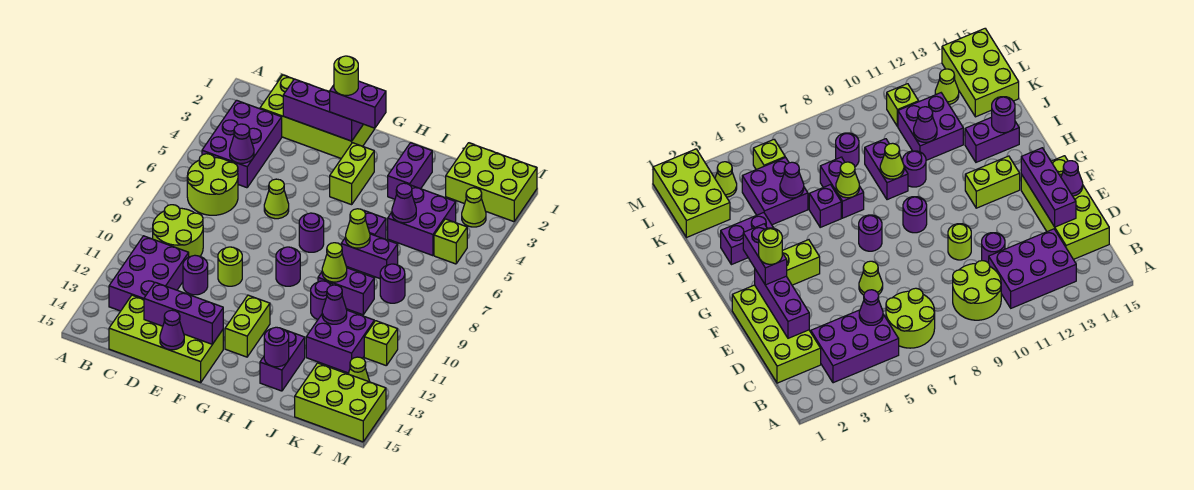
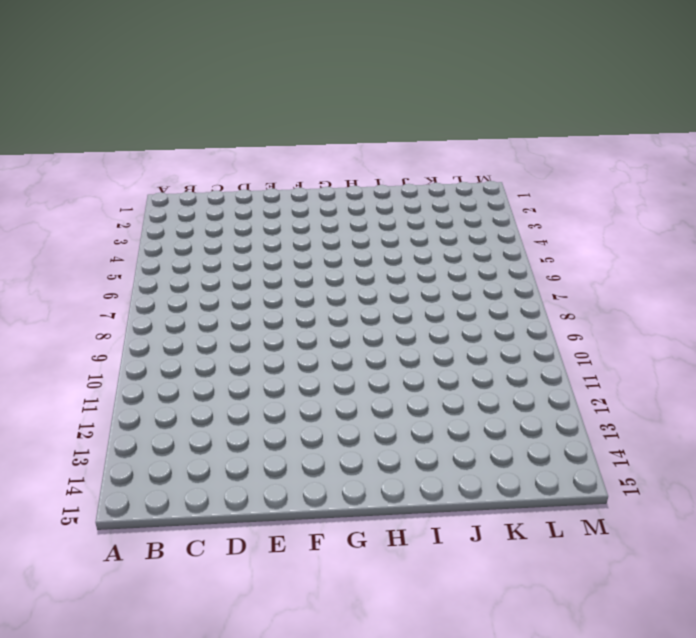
none -> purple 2x3 brick [202,100,282,188]
none -> lime 2x2 round brick [187,154,238,215]
none -> lime 2x2 round brick [153,205,203,257]
none -> purple 2x3 brick [109,236,189,311]

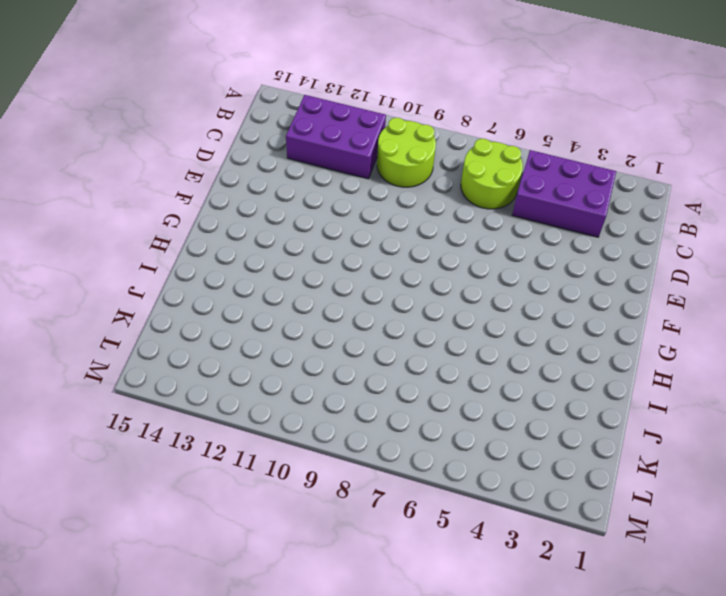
none -> lime 2x4 brick [260,75,374,158]
none -> lime 2x4 brick [109,295,223,382]
none -> purple 1x1 round brick [183,255,208,295]
none -> lime 1x1 cone [264,179,289,219]

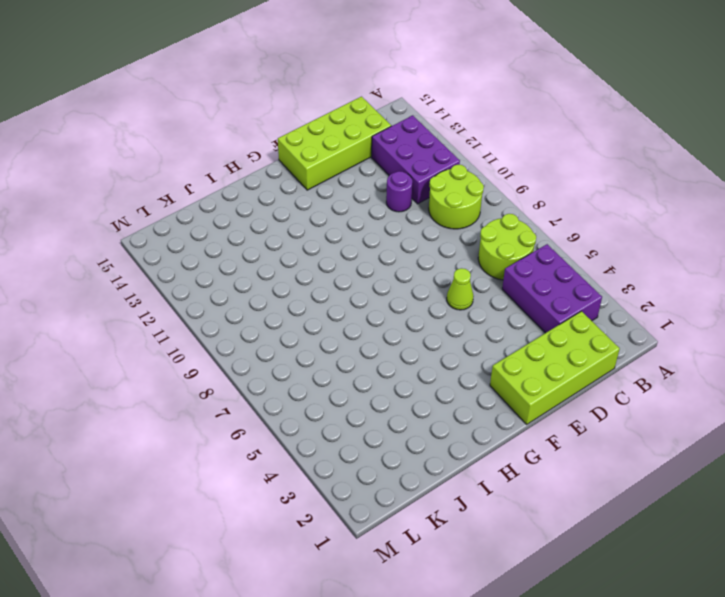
none -> lime 1x1 round brick [218,247,242,286]
none -> lime 1x2 brick [330,143,374,205]
none -> purple 1x1 round brick [299,213,324,252]
none -> purple 1x1 round brick [276,247,300,286]

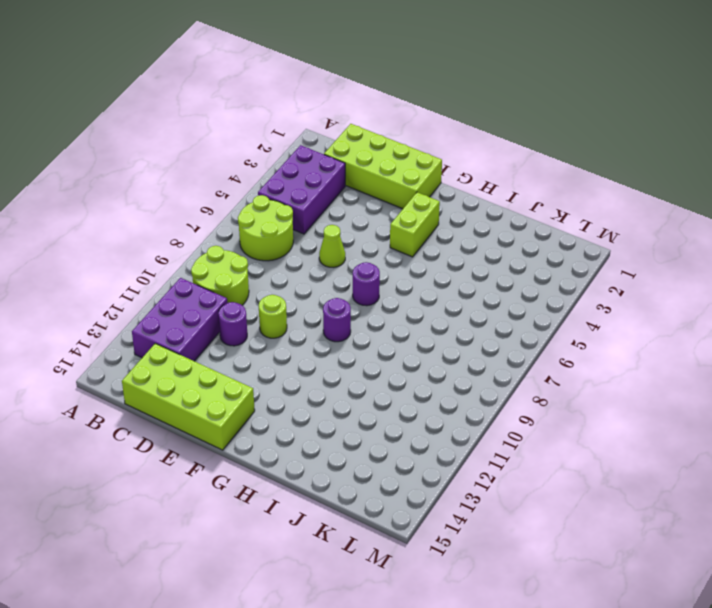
none -> lime 1x2 brick [225,295,270,357]
none -> purple 1x2 brick [388,143,432,199]
none -> purple 1x1 brick [364,211,386,240]
none -> purple 1x2 brick [341,234,398,279]

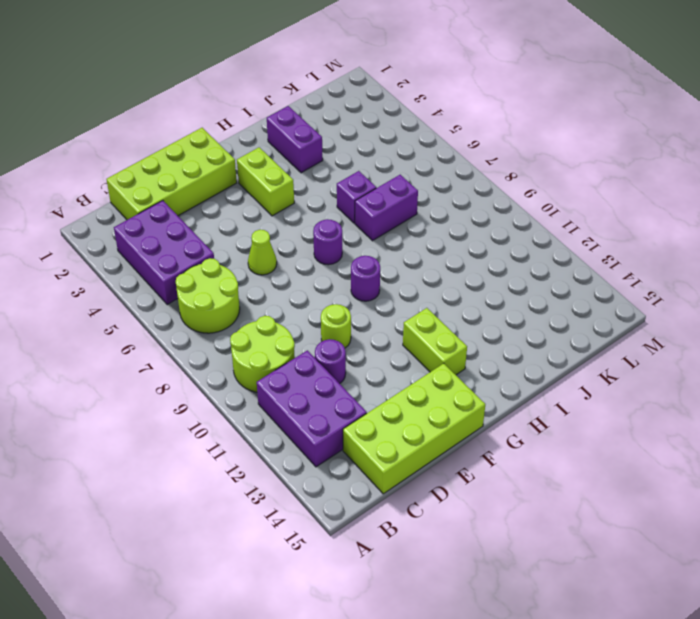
none -> purple 1x2 brick [318,268,374,315]
none -> purple 1x1 round brick [311,281,332,319]
none -> purple 1x2 brick [260,330,305,391]
none -> purple 2x2 brick [388,185,456,256]

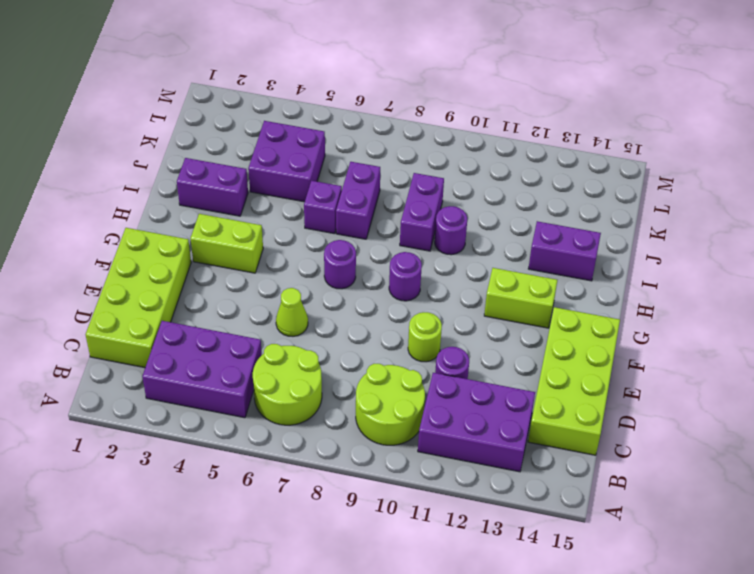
none -> purple 2x2 brick [306,310,374,373]
none -> lime 2x3 brick [446,143,537,222]
none -> purple 1x1 round brick [380,264,405,303]
none -> lime 2x3 brick [295,363,386,442]

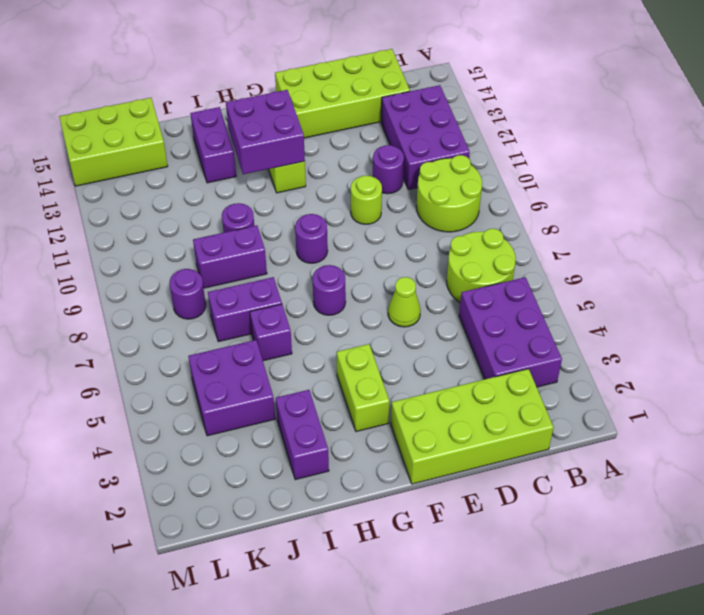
purple 2x2 brick [226,90,305,174] -> purple 2x2 brick moved to [306,310,374,373]
none -> lime 2x3 brick [446,143,537,222]
none -> lime 1x1 cone [462,188,486,227]
none -> lime 1x1 brick [434,219,467,264]
none -> lime 1x1 brick [364,321,398,366]

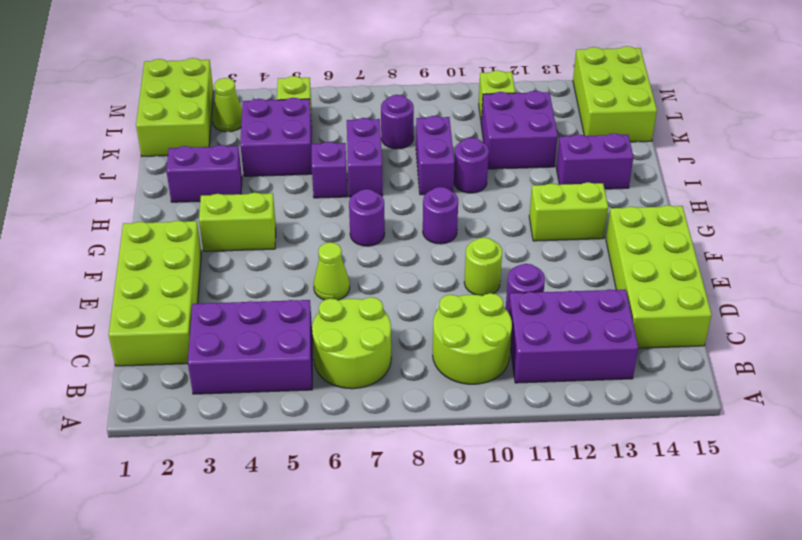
none -> lime 1x1 cone [348,357,370,382]
none -> purple 1x1 cone [230,124,254,163]
none -> purple 1x3 brick [283,79,363,141]
none -> purple 1x3 brick [144,282,223,344]

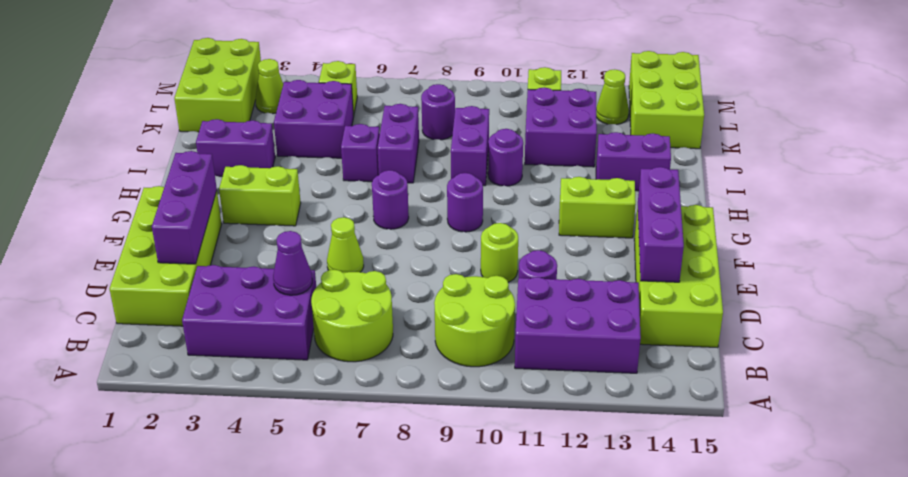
none -> purple 1x1 cone [160,310,184,350]
none -> lime 1x1 cone [346,209,370,248]
none -> lime 1x1 cone [322,243,347,282]
none -> purple 1x1 round brick [264,327,289,367]

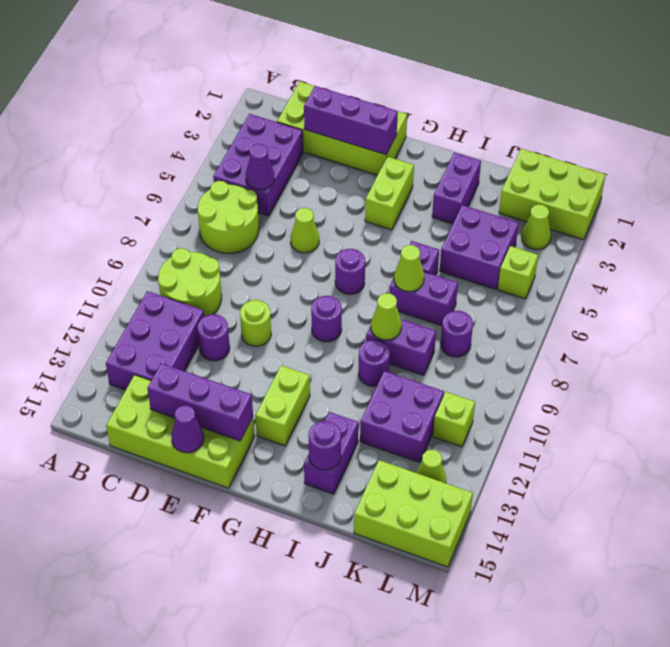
none -> purple 1x1 cone [392,183,416,223]
none -> purple 1x1 cone [322,285,347,324]
none -> purple 1x2 brick [330,81,386,128]
none -> lime 1x1 round brick [334,56,358,95]

